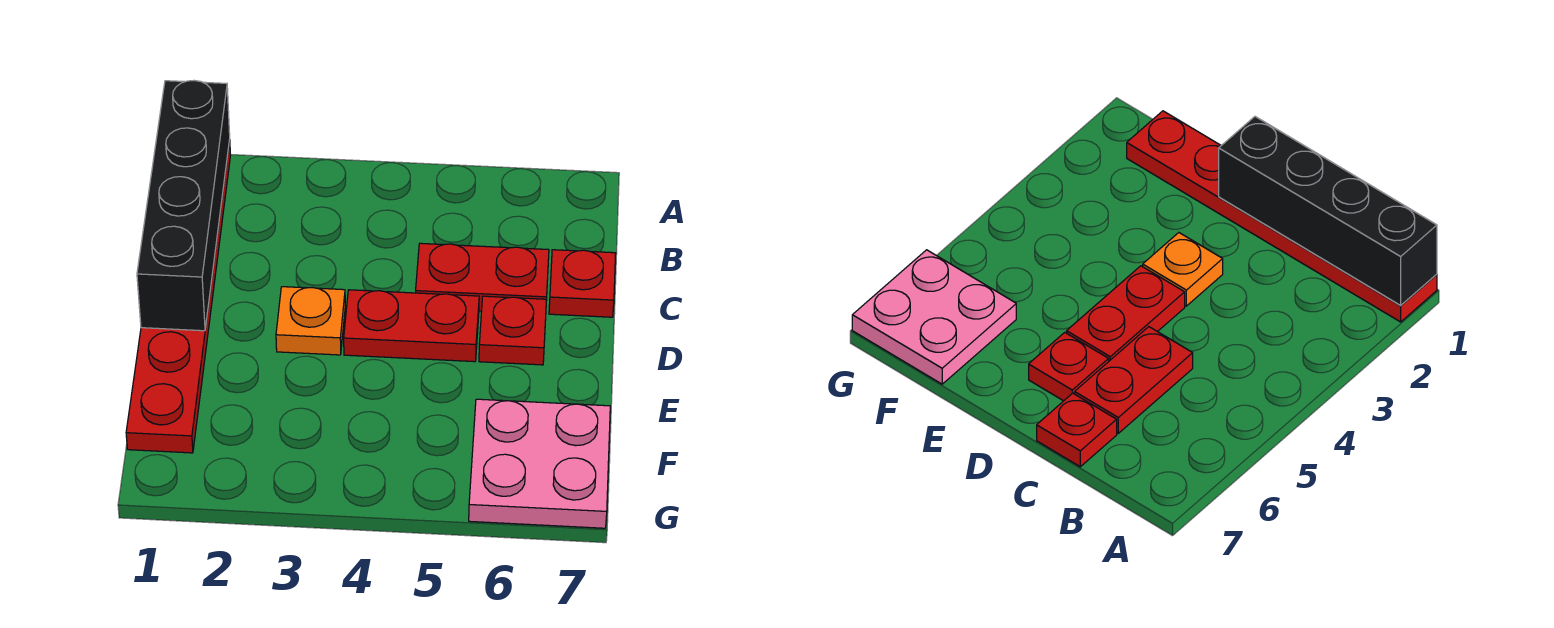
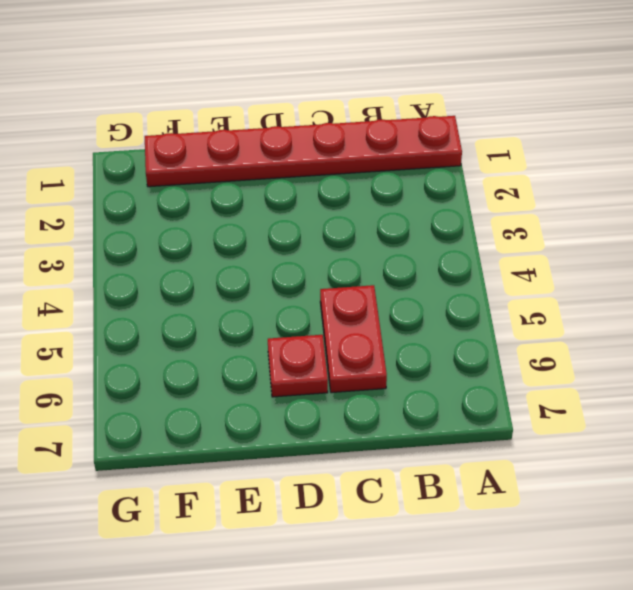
none -> red 1x1 plate [549,250,616,317]
none -> orange 1x1 plate [276,287,345,355]

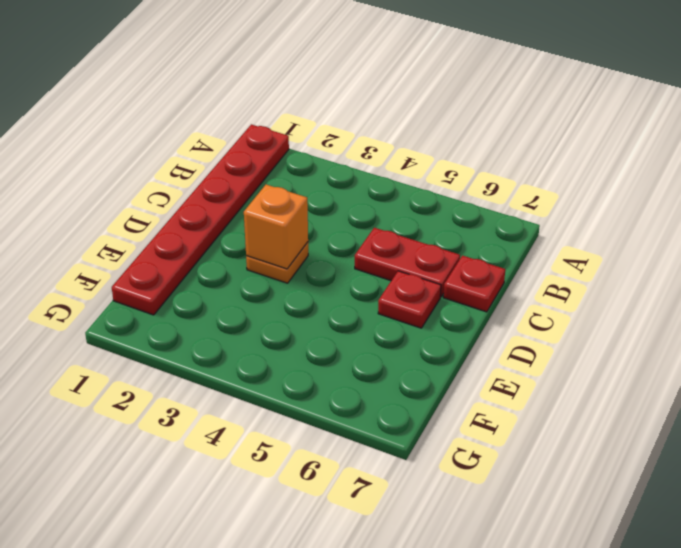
orange 1x1 brick [244,185,308,269] -> none
none -> red 1x2 plate [344,290,479,362]
none -> pink 2x2 plate [469,399,610,528]

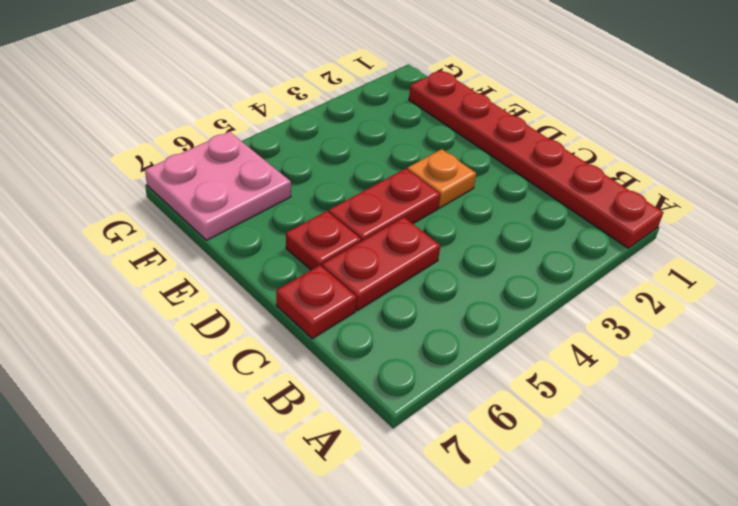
none -> black 1x4 brick [137,80,230,331]

